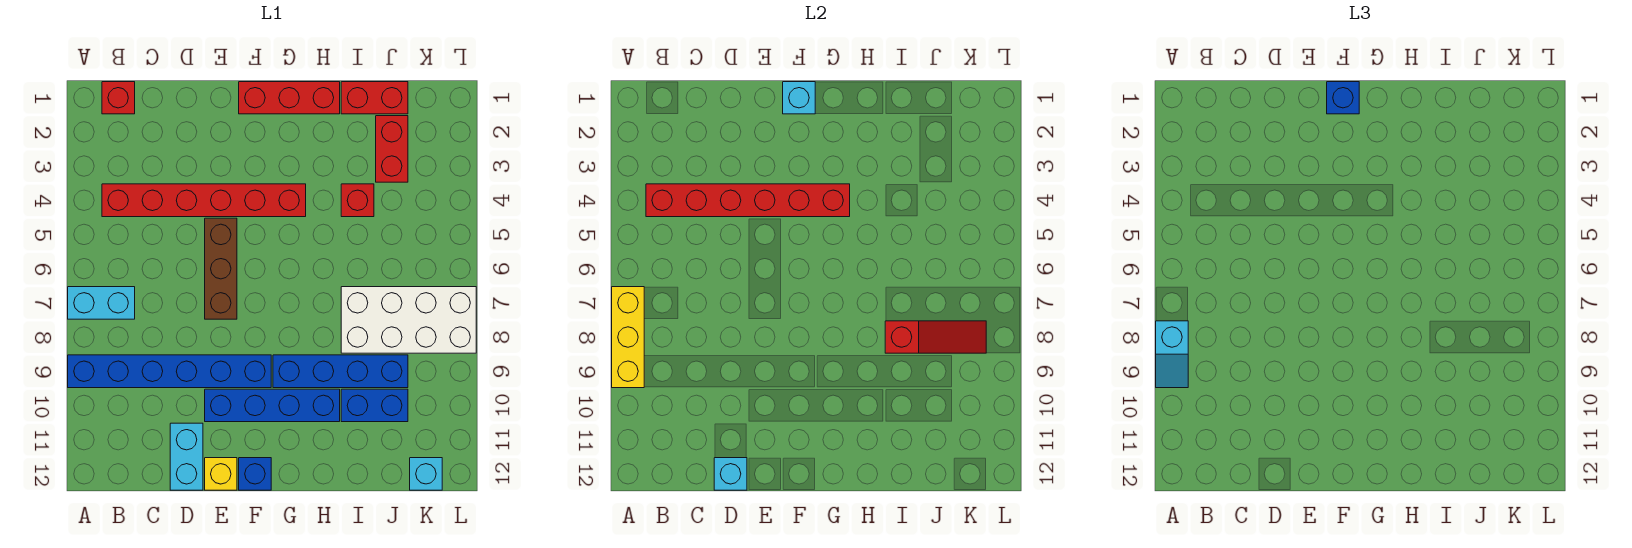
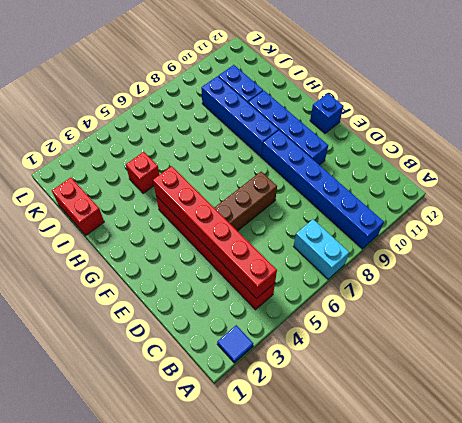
blue 1x1 tile [217,325,253,363] -> none
none -> red 1x1 brick [102,82,135,114]
none -> cyan 1x2 brick [170,423,203,490]
none -> yellow 1x1 brick [205,458,237,490]

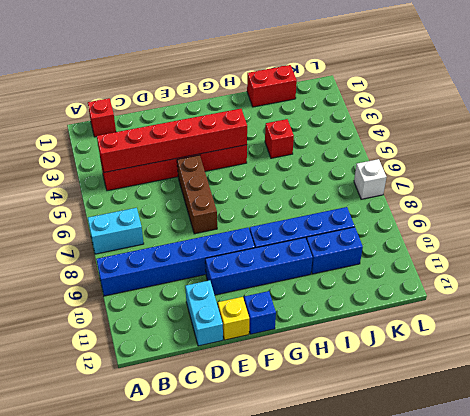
white 1x1 brick [354,159,387,199] -> white 2x4 brick [341,287,476,353]
none -> red 1x3 brick [239,82,340,114]
none -> red 1x2 brick [376,116,408,182]
none -> cyan 1x1 brick [410,458,442,490]

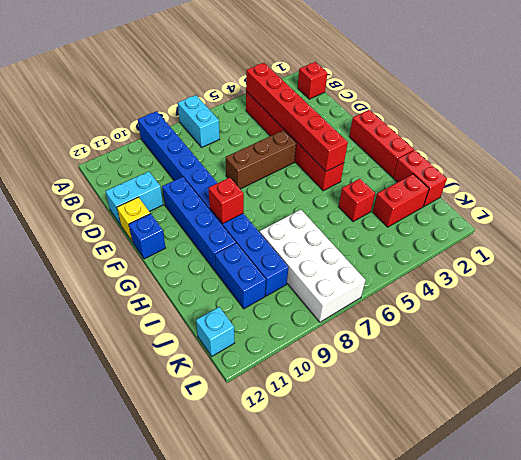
red 1x1 brick [209,177,244,223] -> none
none -> yellow 1x3 brick [612,287,644,388]
none -> cyan 1x1 brick [714,458,747,490]
none -> cyan 1x1 brick [783,82,815,114]

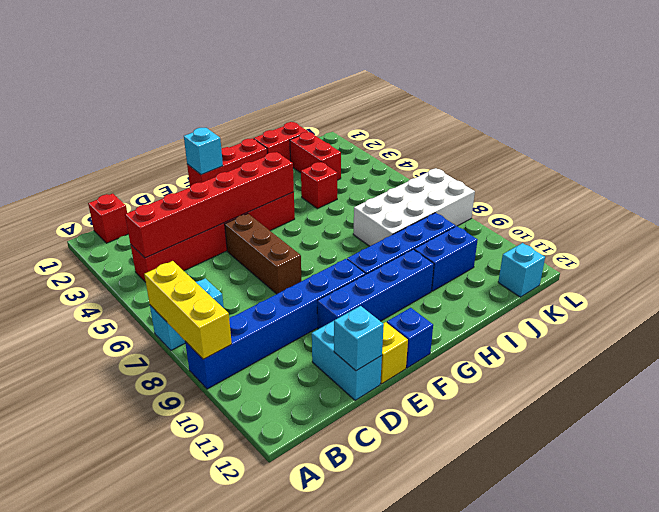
none -> red 1x3 slope [885,321,986,353]
none -> cyan 1x2 slope [1156,321,1188,388]
none -> blue 1x1 brick [1327,82,1359,114]

